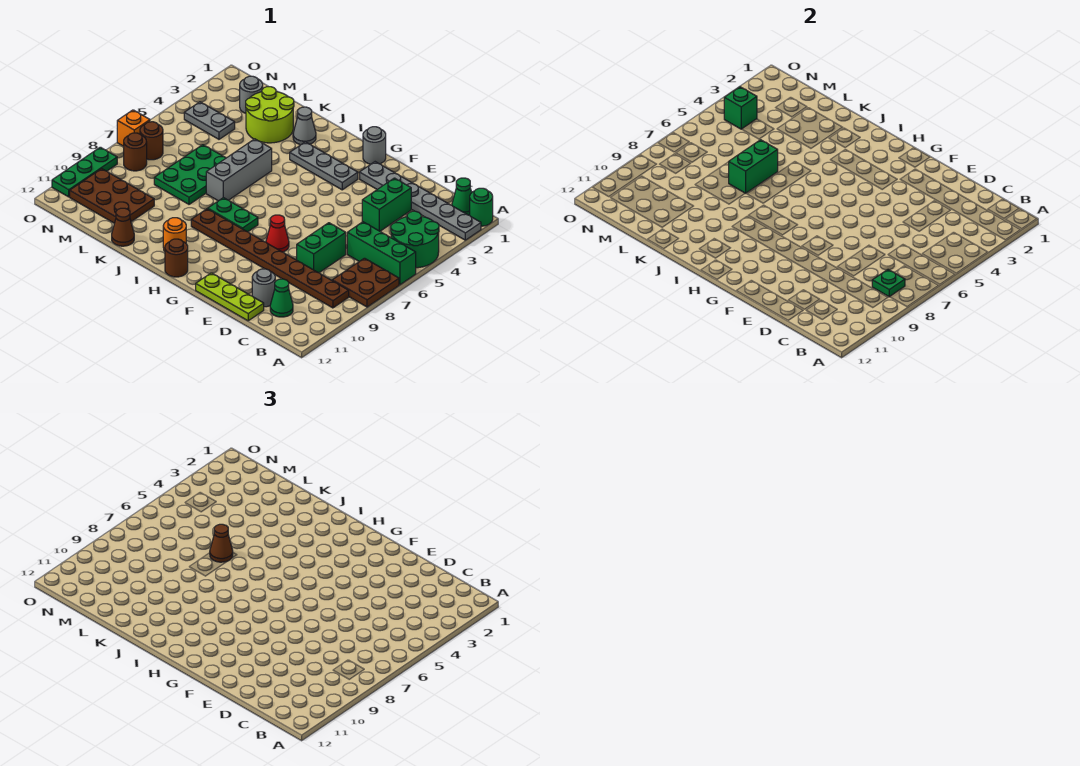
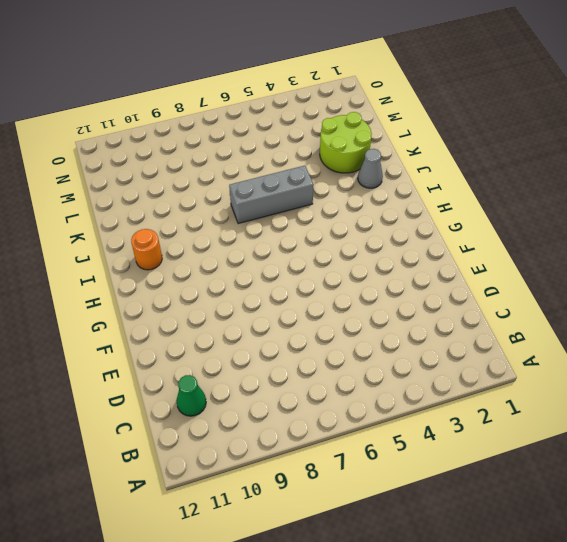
none -> green 1x1 round brick [470,188,493,226]
none -> grey 1x6 plate [360,162,481,240]
none -> green 2x2 round brick [391,211,439,268]
none -> green 1x3 brick [347,222,416,285]

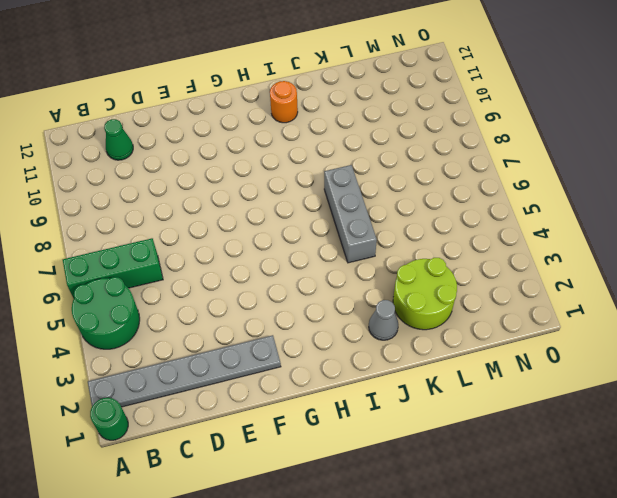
none -> brown 2x2 plate [332,258,399,307]
none -> green 1x1 cone [452,178,472,215]
none -> brown 1x8 plate [191,209,349,308]
none -> green 1x2 brick [362,178,411,231]

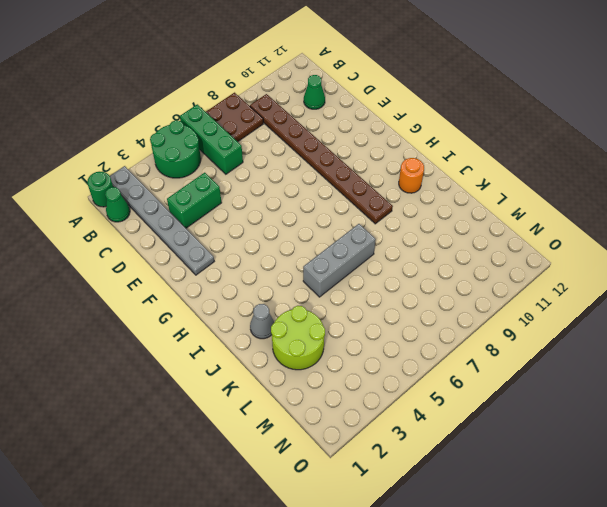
none -> green 1x2 brick [297,223,346,273]
none -> grey 1x1 round brick [252,269,275,307]
none -> lime 1x3 plate [196,273,264,321]
none -> red 1x1 cone [266,215,289,252]

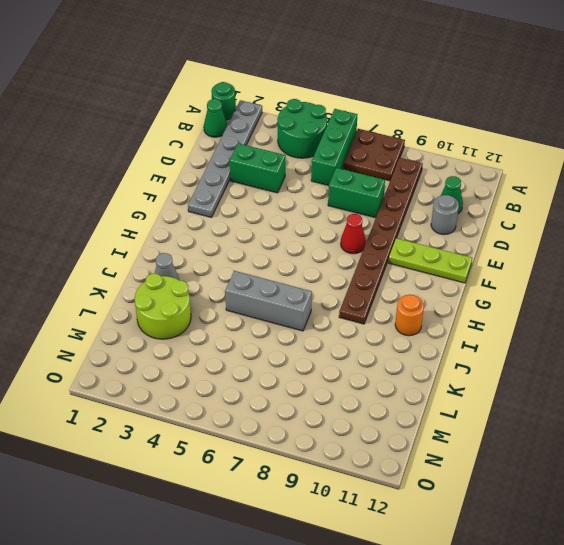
lime 1x3 plate [388,238,472,283] -> lime 1x3 plate turned to [196,273,264,321]
none -> grey 1x1 round brick [363,127,386,164]
none -> grey 1x3 plate [290,142,358,190]
none -> green 1x2 plate [208,198,258,232]
none -> brown 1x1 round brick [165,239,188,277]

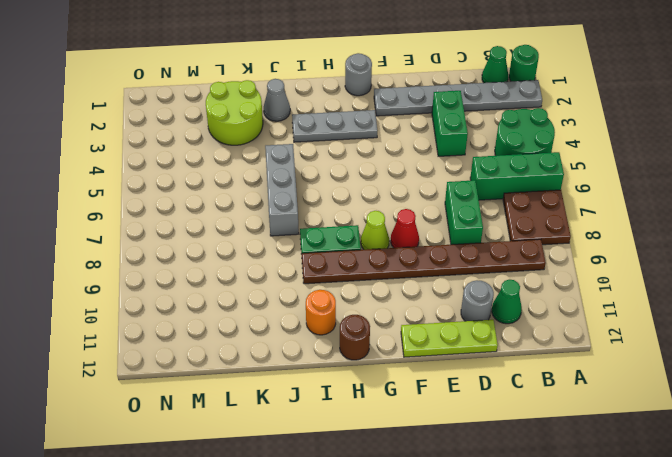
lime 1x1 cone [361,211,389,250] -> none
none -> green 2x3 plate [154,145,226,204]
none -> brown 1x1 cone [112,208,134,246]
none -> brown 2x3 plate [70,169,154,223]
none -> grey 1x1 round brick [240,76,263,113]

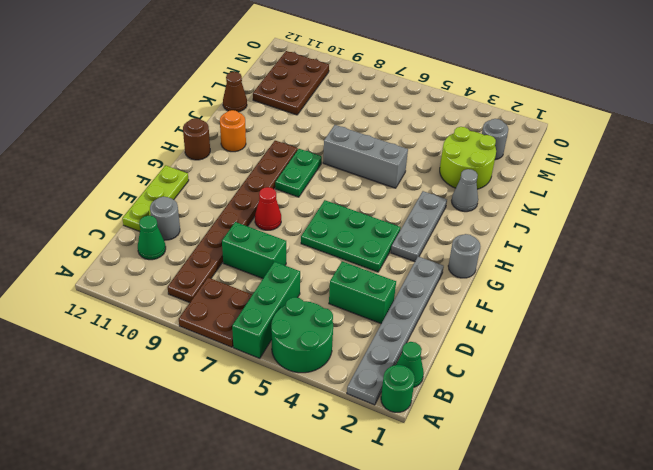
green 2x3 plate [301,200,401,272] -> green 2x3 plate moved to [154,145,226,204]
none -> grey 1x2 plate [184,102,235,139]
none -> brown 1x1 round brick [140,122,163,160]
none -> brown 1x1 round brick [124,133,147,171]
none -> orange 1x1 brick [117,110,150,146]

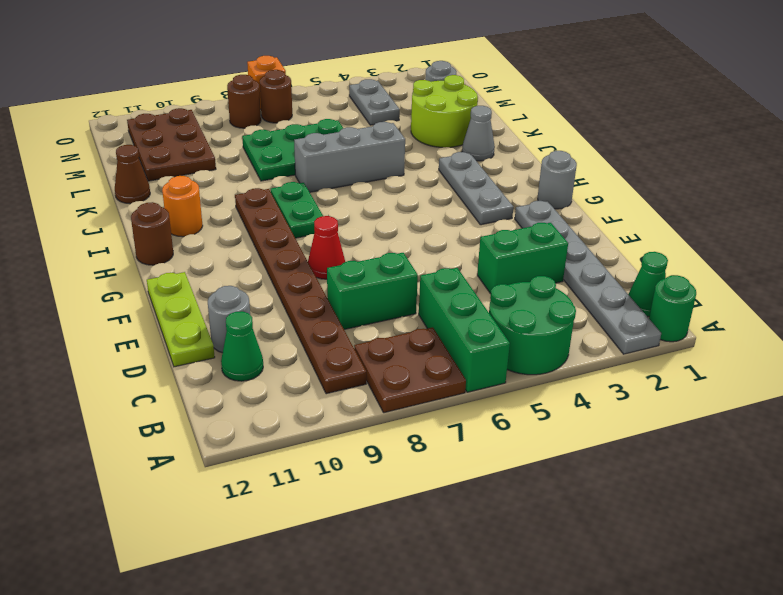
none -> green 1x3 plate [52,147,117,197]
none -> green 1x1 plate [872,270,905,297]
none -> green 1x2 brick [729,140,778,193]
none -> green 1x1 brick [724,87,757,129]

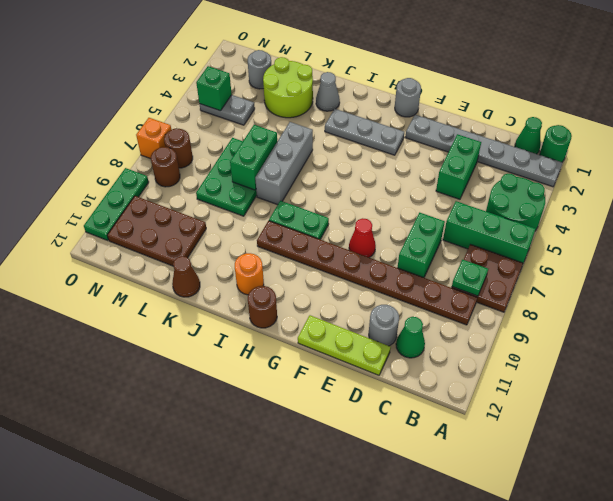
none -> brown 1x1 cone [210,524,233,562]

